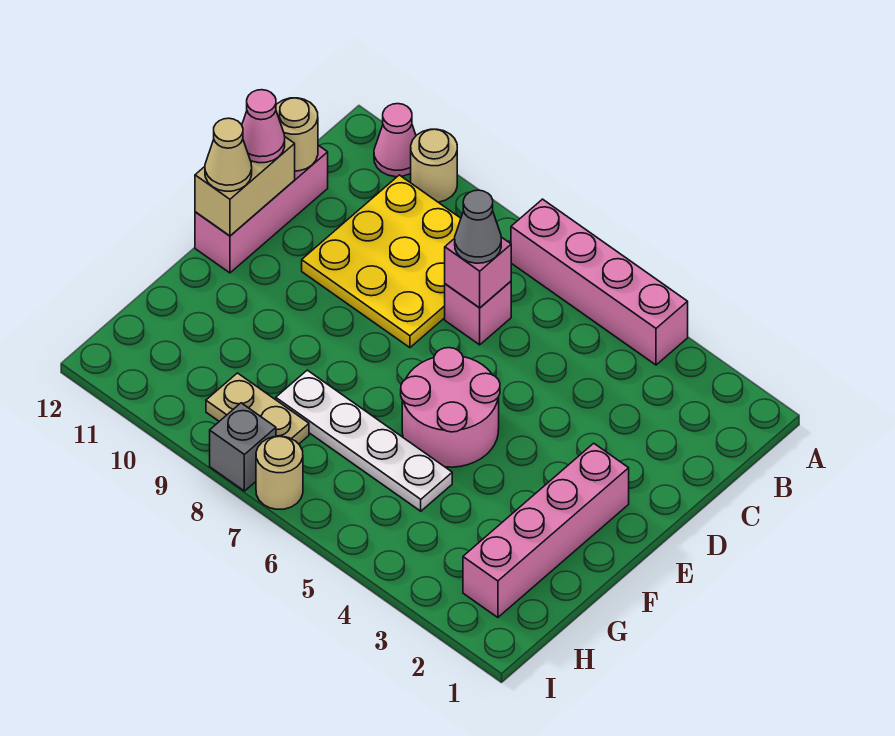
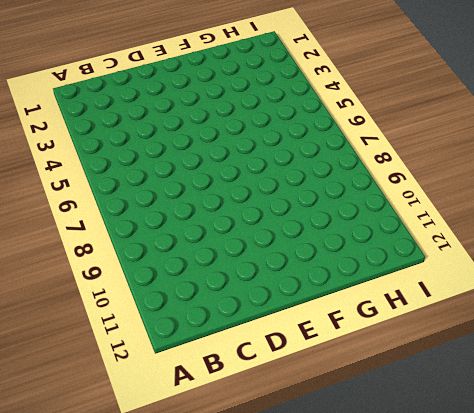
none -> pink 1x4 brick [511,199,688,365]
none -> tan 1x1 round brick [411,129,457,202]
none -> pink 1x1 cone [374,104,416,177]

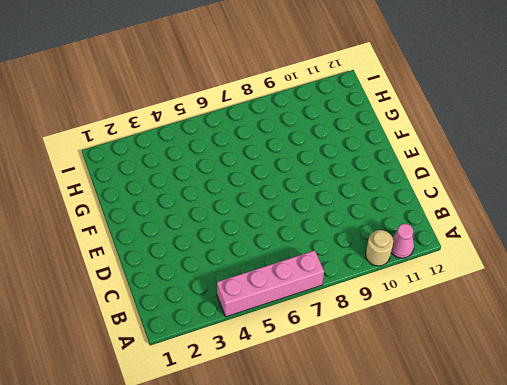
none -> yellow 3x3 plate [302,175,461,348]
none -> pink 1x1 brick [445,281,511,345]
none -> pink 1x3 brick [195,145,328,273]

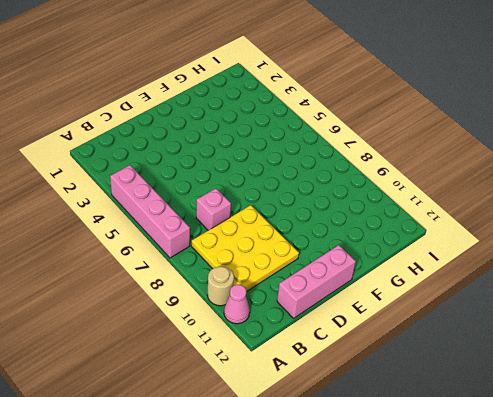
none -> pink 1x4 brick [463,443,629,617]
none -> pink 2x2 round brick [401,348,500,467]
none -> white 1x4 plate [276,370,452,511]

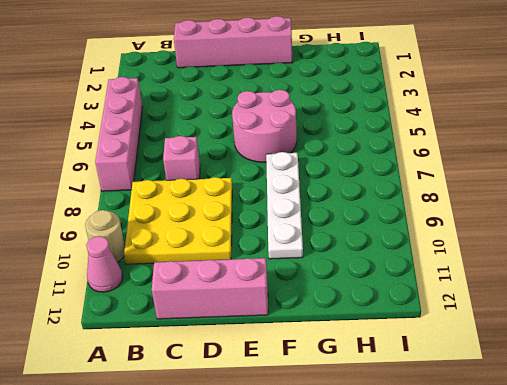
pink 1x4 brick [174,16,293,68] -> pink 1x4 brick moved to [463,443,629,617]
white 1x4 plate [266,152,303,259] -> white 1x4 plate moved to [276,370,452,511]
none -> tan 1x2 plate [206,373,309,444]
none -> tan 1x1 round brick [256,436,303,509]
none -> grey 1x1 brick [210,403,276,491]

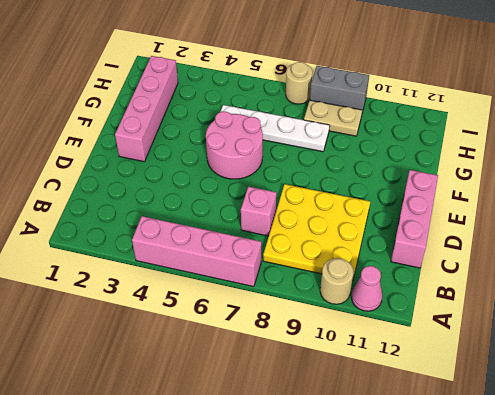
grey 1x2 brick [310,66,369,112] -> grey 1x1 brick [210,403,276,491]
none -> pink 1x1 brick [445,237,511,308]
none -> tan 1x1 round brick [276,98,318,171]
none -> tan 1x2 brick [195,137,295,236]

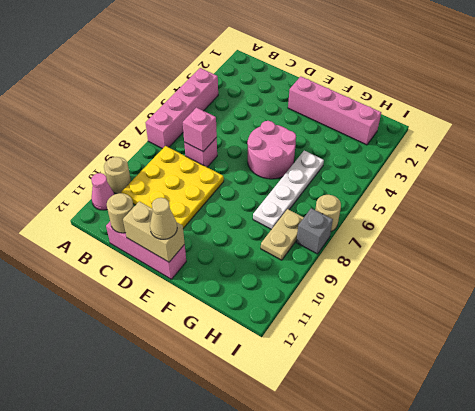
none -> grey 1x1 cone [455,190,501,263]
none -> pink 1x1 cone [242,90,285,163]

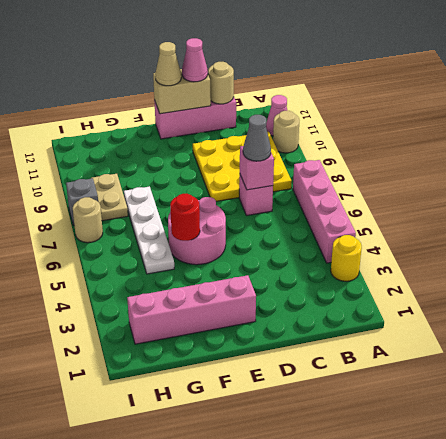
yellow 1x1 round brick [331,235,362,281] -> none
red 1x1 round brick [170,194,200,241] -> none

